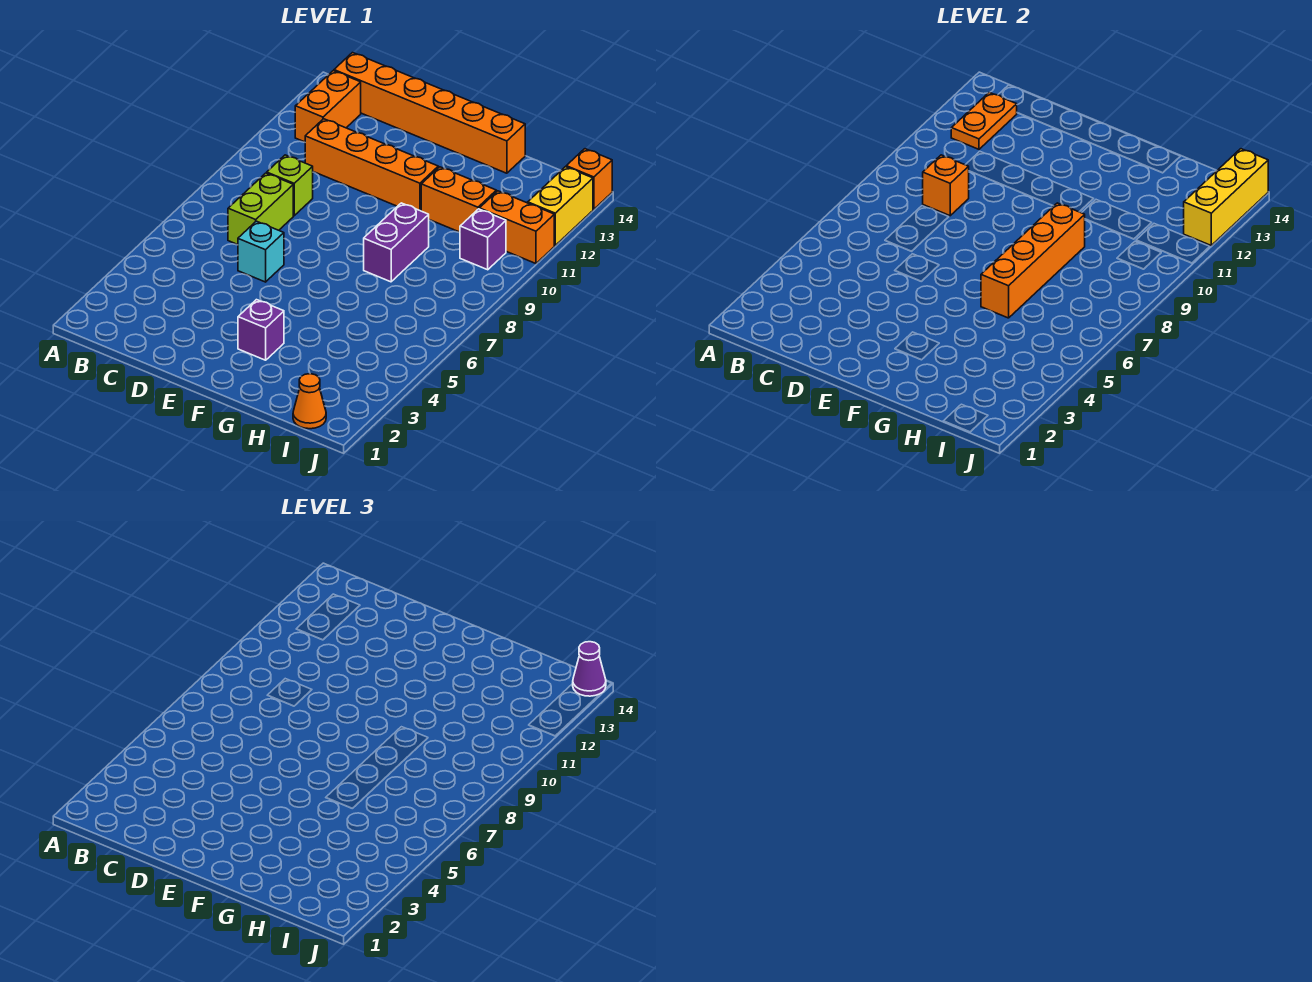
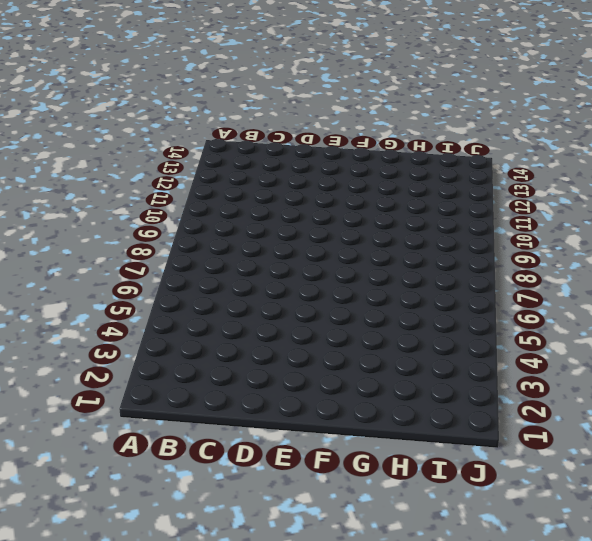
none -> orange 1x2 brick [295,71,361,142]
none -> orange 1x6 brick [334,53,525,173]
none -> lime 1x2 brick [228,173,293,245]

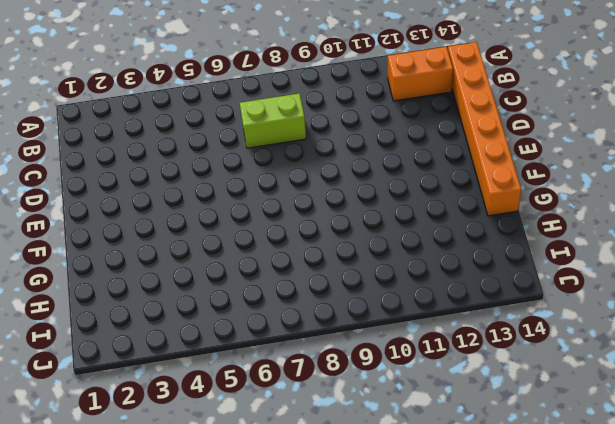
none -> lime 1x1 brick [267,155,313,216]
none -> orange 1x4 brick [305,119,438,211]
none -> cyan 1x1 brick [238,221,284,282]

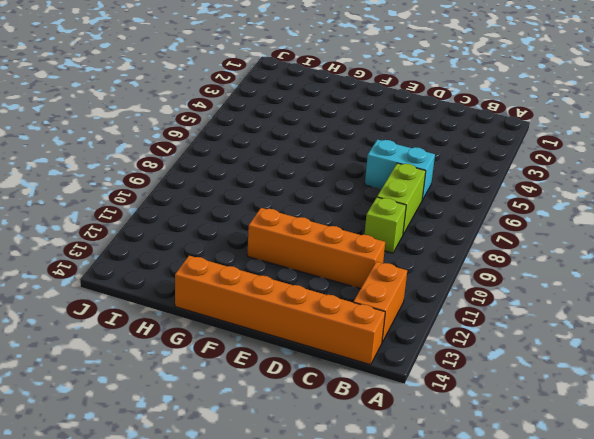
cyan 1x2 brick [365,139,435,200] -> cyan 1x1 brick [238,221,284,282]
none -> purple 1x1 brick [238,300,284,360]
none -> purple 1x2 brick [364,203,429,282]
none -> orange 1x2 brick [421,167,496,232]

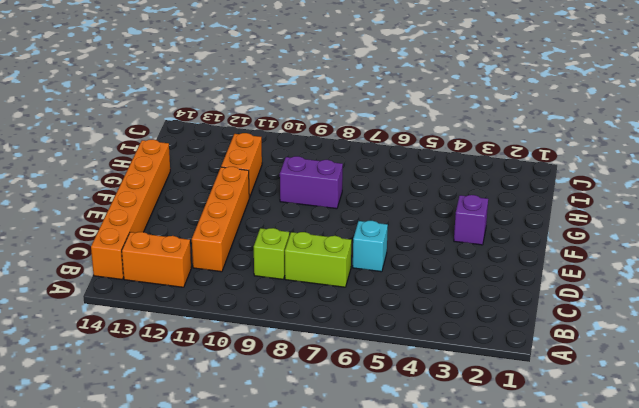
none -> orange 1x1 cone [293,374,326,429]
none -> purple 1x1 brick [460,209,506,270]
none -> orange 1x2 brick [479,191,554,264]

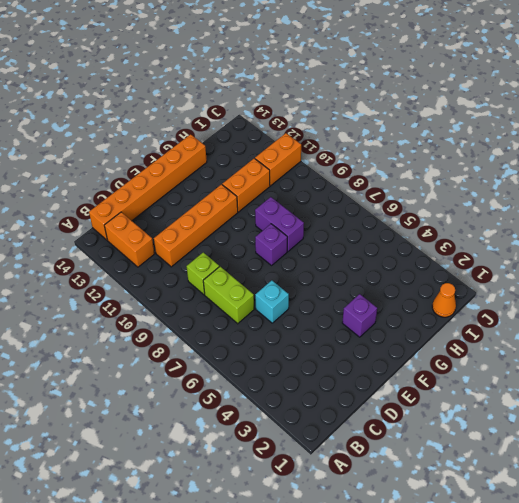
purple 1x1 brick [255,224,287,265] -> purple 1x1 brick moved to [460,209,506,270]
none -> yellow 1x2 brick [528,167,593,245]
none -> orange 1x1 brick [566,149,612,209]
none -> orange 1x2 plate [951,92,1017,149]

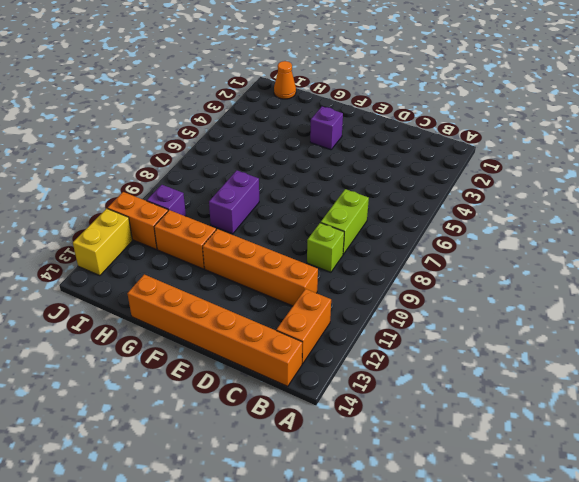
none -> cyan 1x1 brick [238,221,284,282]
none -> orange 1x1 brick [566,149,612,209]
none -> orange 1x2 plate [951,92,1017,149]

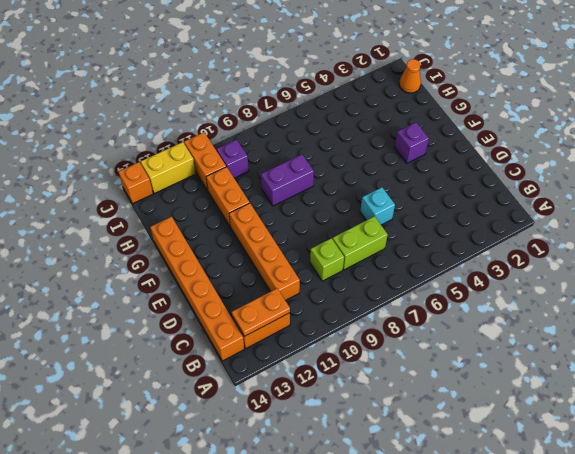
none -> orange 1x1 brick [923,155,969,216]
none -> orange 1x4 brick [981,203,1085,318]
none -> yellow 1x3 brick [1184,149,1268,245]

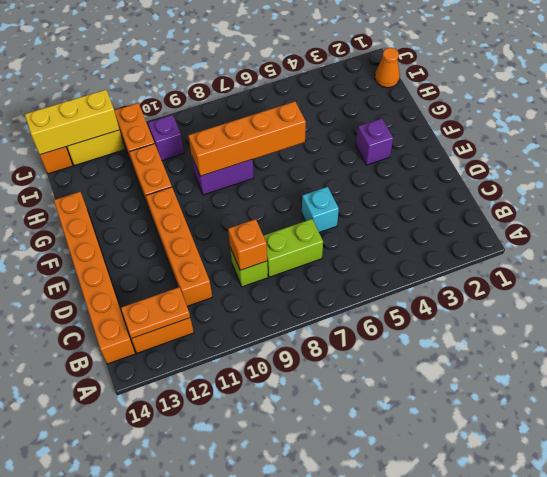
none -> purple 1x1 cone [573,642,606,696]

